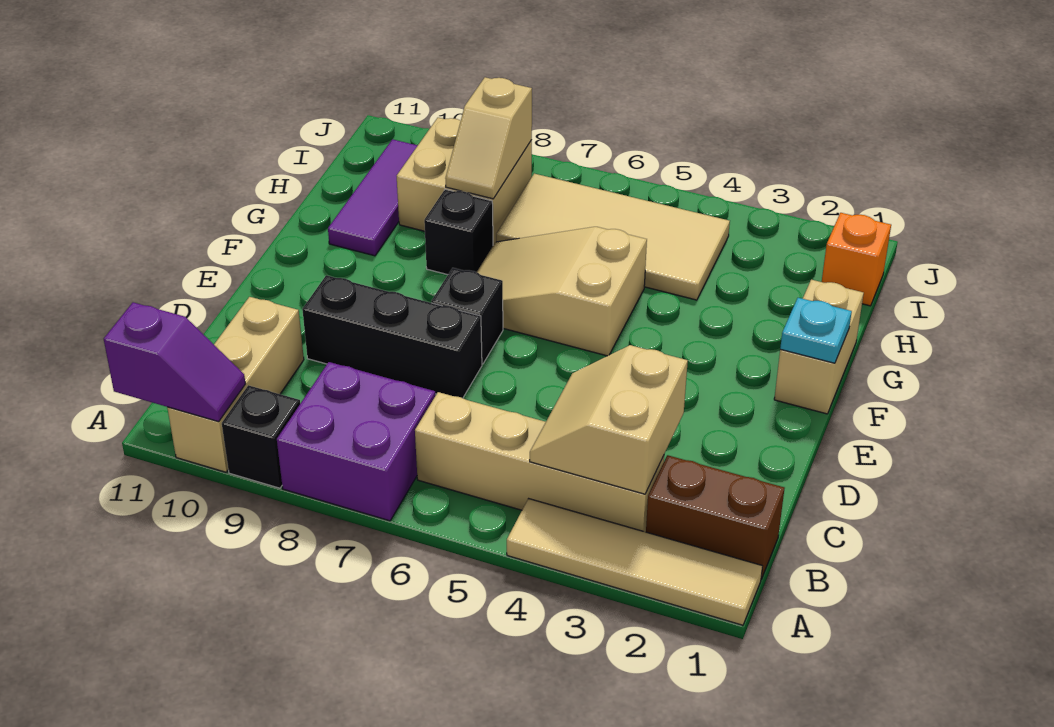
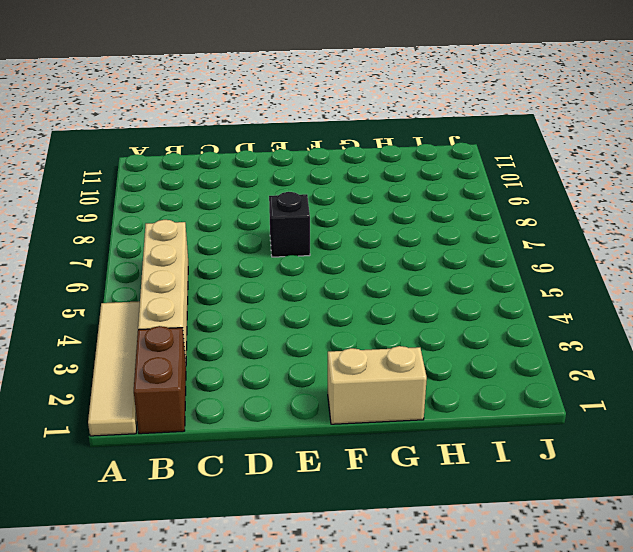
none -> purple 2x2 brick [277,362,435,521]
none -> black 1x1 brick [222,385,300,488]
none -> tan 1x3 brick [167,297,304,472]

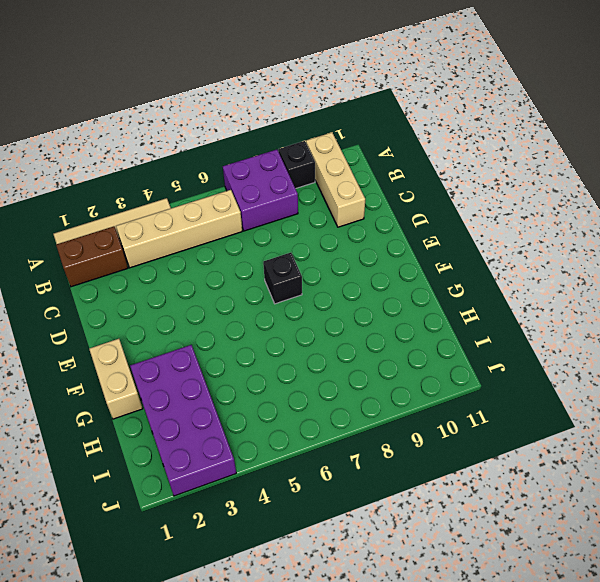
purple 2x4 brick [130,345,236,496] -> none
none -> black 1x3 brick [302,275,482,398]
none -> tan 2x3 slope [477,227,647,356]
none -> black 1x1 brick [424,189,493,275]

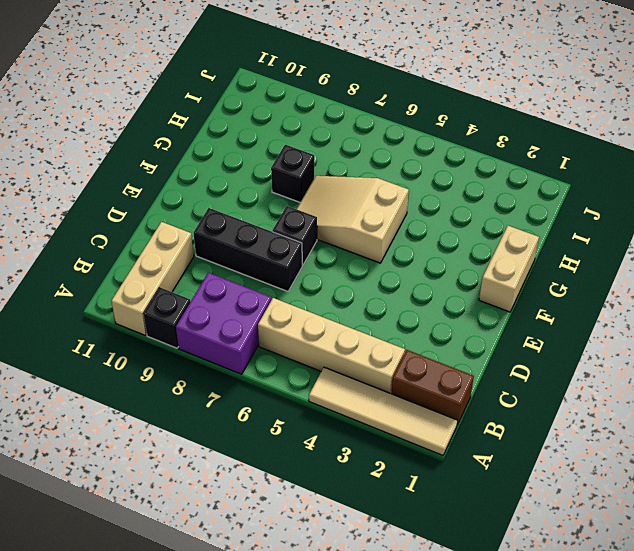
none -> purple 1x3 tile [328,139,418,256]
none -> tan 2x4 tile [496,174,730,300]
none -> tan 2x2 brick [397,118,532,245]

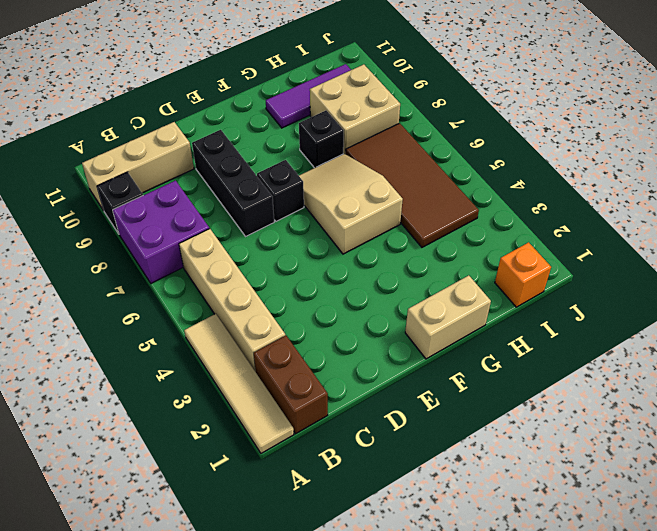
brown 2x4 tile [346,123,479,247] -> tan 2x4 tile [496,174,730,300]
none -> purple 1x2 slope [104,302,246,422]
none -> tan 2x2 slope [530,345,688,494]
none -> cyan 1x1 plate [780,298,852,363]

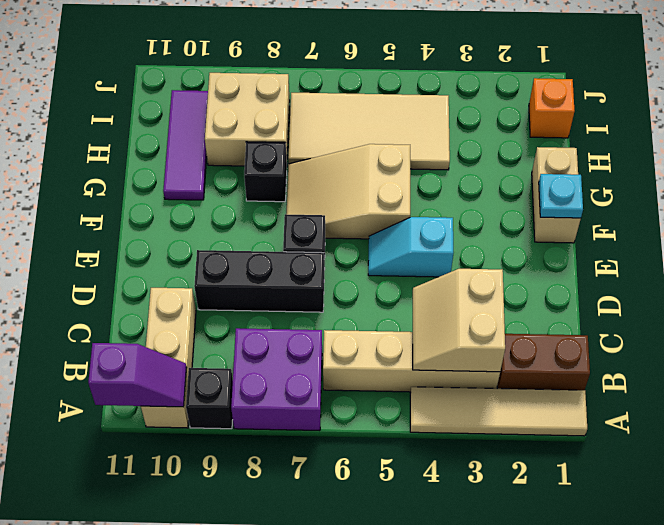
cyan 1x2 slope [368,217,454,277] -> none
none -> tan 1x2 slope [445,77,532,199]

